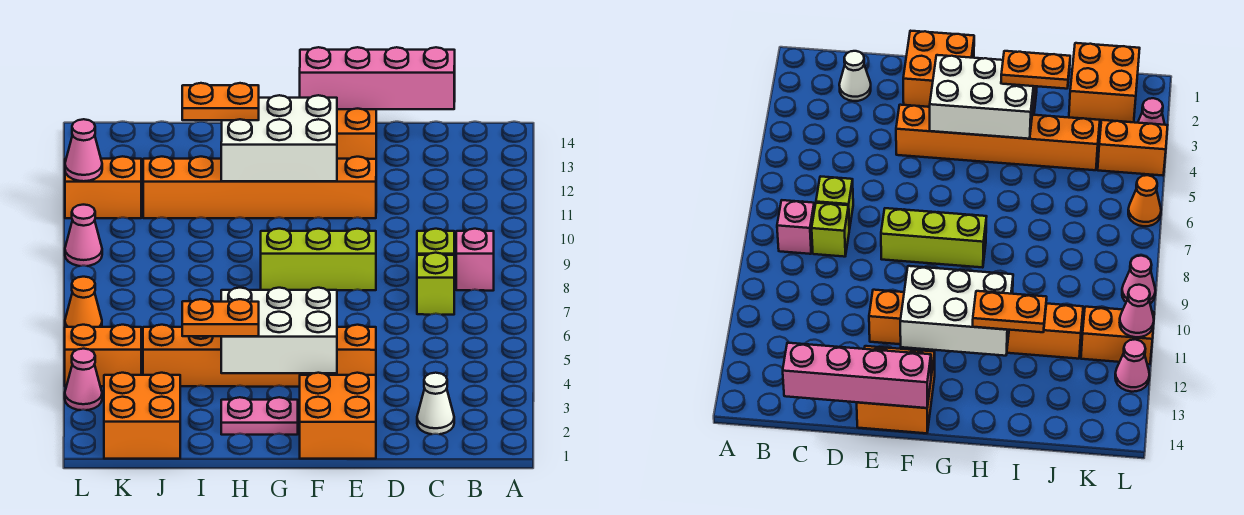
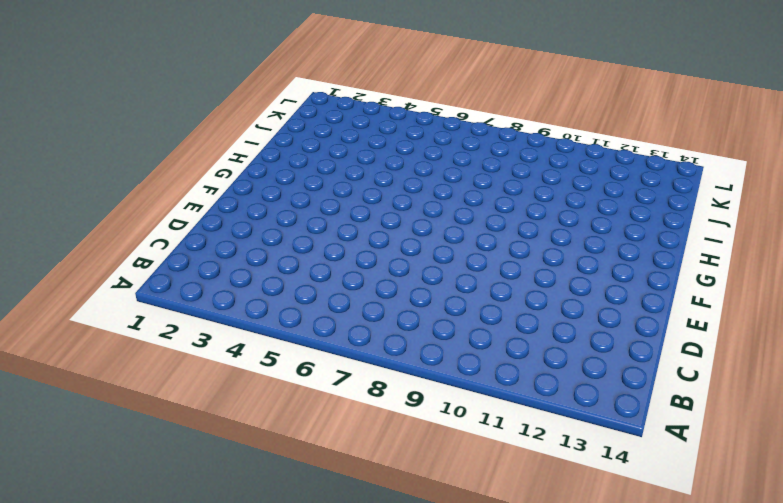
none -> pink 1x1 brick [456,229,494,291]
none -> white 1x1 cone [417,373,454,434]
none -> lime 1x1 brick [417,253,454,315]

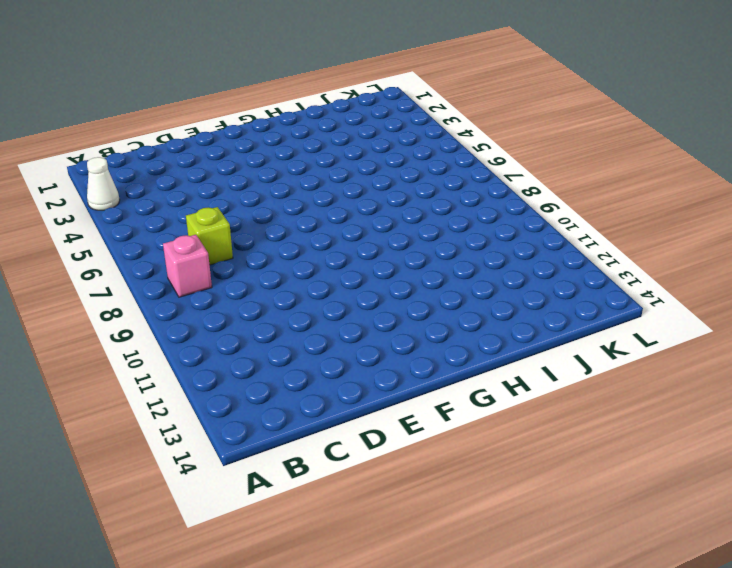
white 1x1 cone [87,157,120,210] -> white 1x1 cone moved to [417,373,454,434]
none -> lime 1x1 brick [417,229,454,255]
none -> orange 2x2 brick [300,373,376,459]
none -> orange 1x6 brick [143,325,376,387]

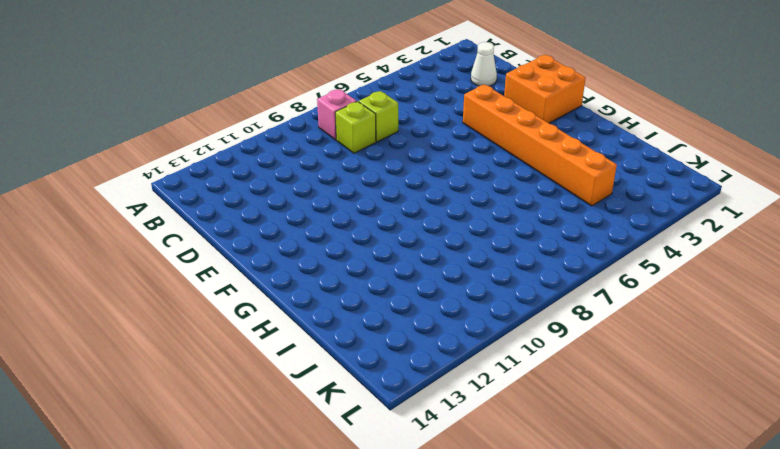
none -> lime 1x3 brick [261,229,376,290]
none -> orange 1x6 brick [143,157,376,218]
none -> orange 2x2 brick [337,109,376,159]

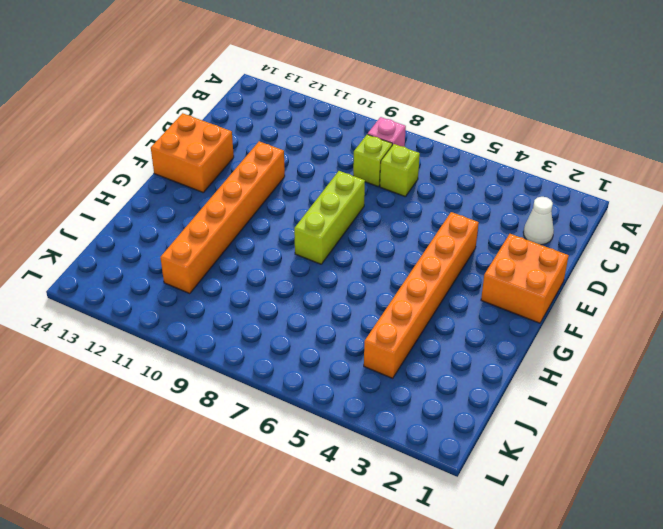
none -> pink 1x2 plate [221,397,298,435]
none -> orange 2x2 brick [104,373,180,459]
none -> orange 1x2 brick [65,325,141,386]

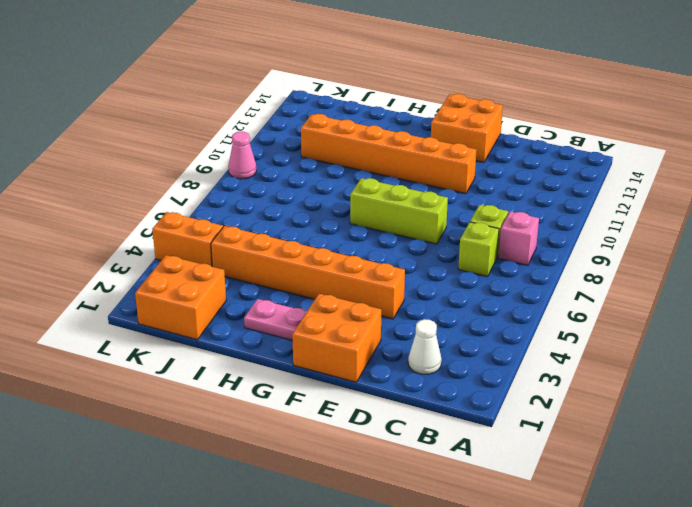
none -> orange 1x2 brick [65,156,141,218]
none -> pink 1x1 cone [65,349,102,410]
none -> orange 1x1 cone [65,277,102,327]

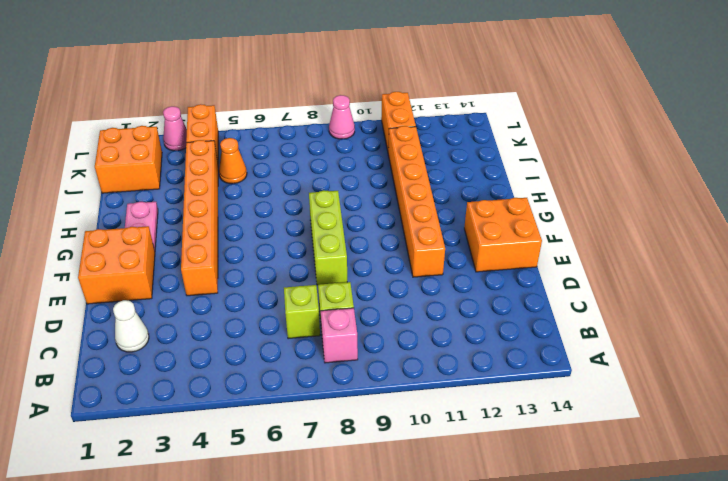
orange 1x1 cone [219,138,247,184] -> orange 1x1 cone moved to [65,277,102,327]
none -> pink 1x1 cone [1115,339,1149,392]
none -> pink 1x4 brick [300,47,455,109]
none -> white 2x3 brick [221,288,337,373]

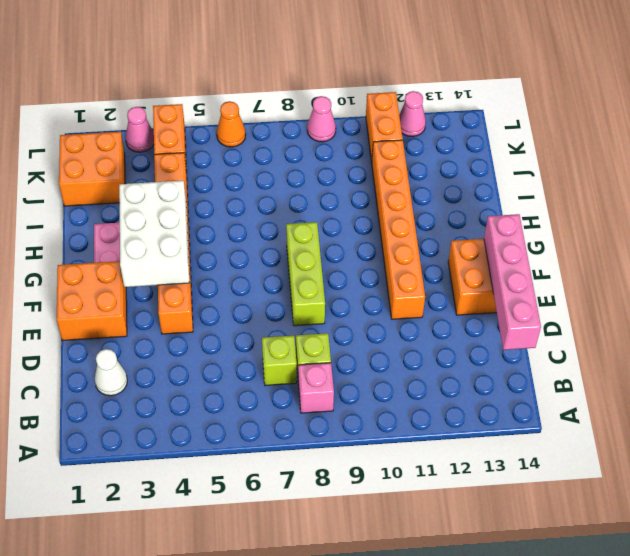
none -> white 2x3 brick [221,95,337,181]
none -> pink 1x1 cone [65,119,102,181]
none -> orange 1x2 plate [182,299,259,337]

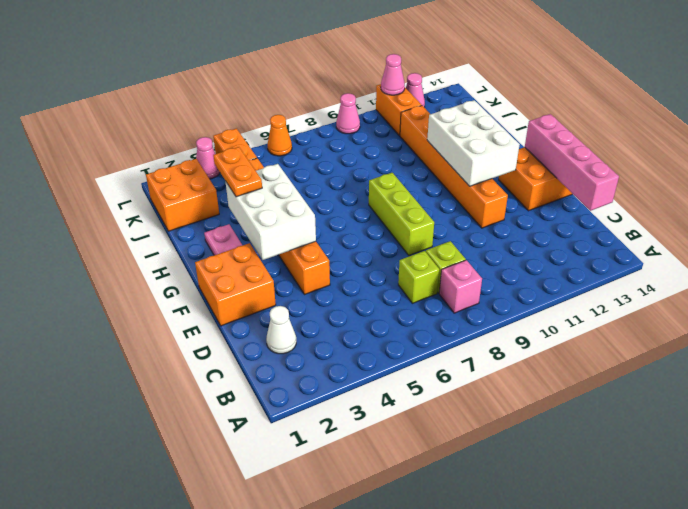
none -> orange 1x2 plate [182,83,259,120]

